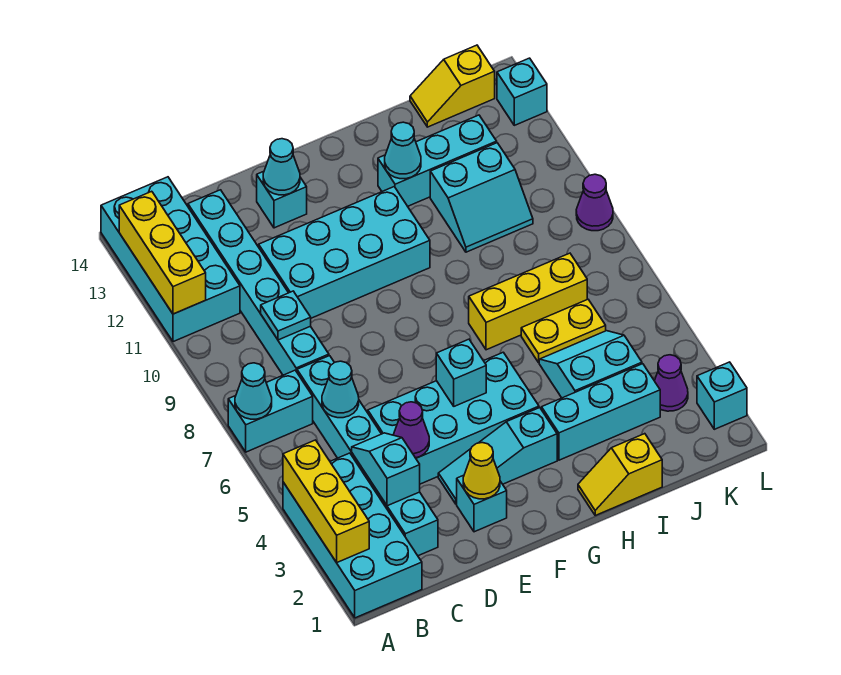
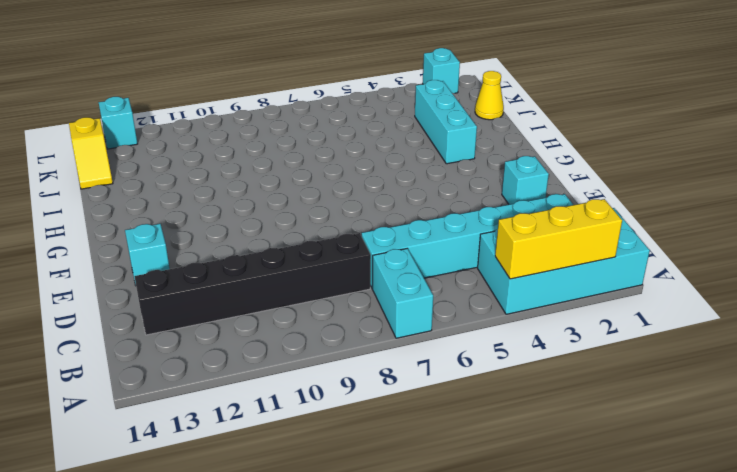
black 1x6 brick [134,233,371,335] -> cyan 1x6 brick [188,190,329,375]
yellow 1x1 cone [475,71,504,120] -> yellow 1x1 cone moved to [463,443,500,499]
none -> cyan 2x4 brick [101,177,240,342]
none -> cyan 2x4 brick [368,352,539,484]
none -> cyan 2x4 brick [259,187,430,318]
none -> cyan 1x3 slope [438,408,557,504]

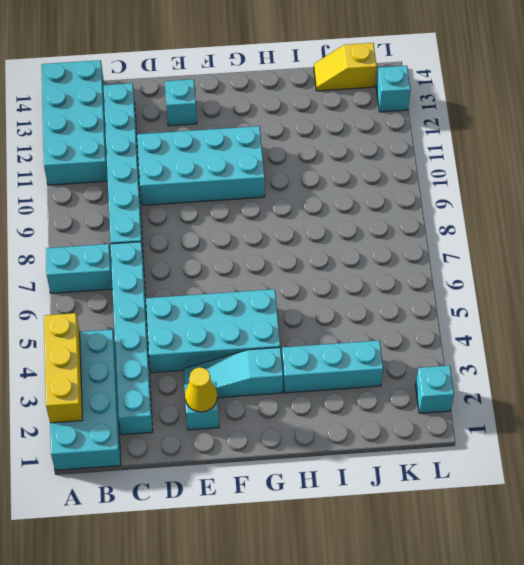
none -> yellow 1x2 slope [578,434,662,515]
none -> yellow 1x3 brick [469,253,587,350]
none -> cyan 1x3 brick [378,115,497,206]
none -> cyan 2x2 slope [539,331,642,398]

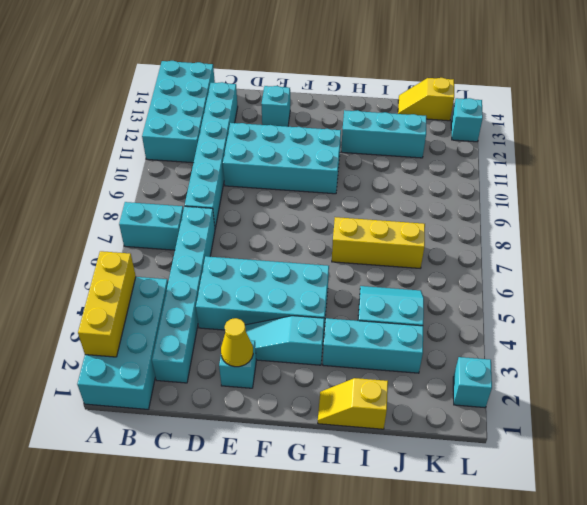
none -> yellow 1x2 plate [521,299,606,363]
none -> cyan 2x2 slope [430,143,533,252]
none -> purple 1x1 cone [655,355,688,411]
none -> purple 1x1 cone [576,174,613,231]

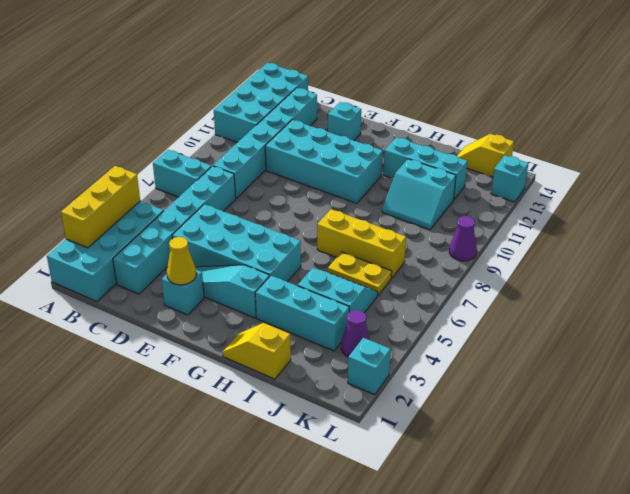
none -> cyan 1x1 cone [235,363,272,419]
none -> yellow 1x3 brick [119,191,206,314]
none -> cyan 1x2 slope [352,433,420,506]
none -> cyan 1x1 cone [322,361,359,418]

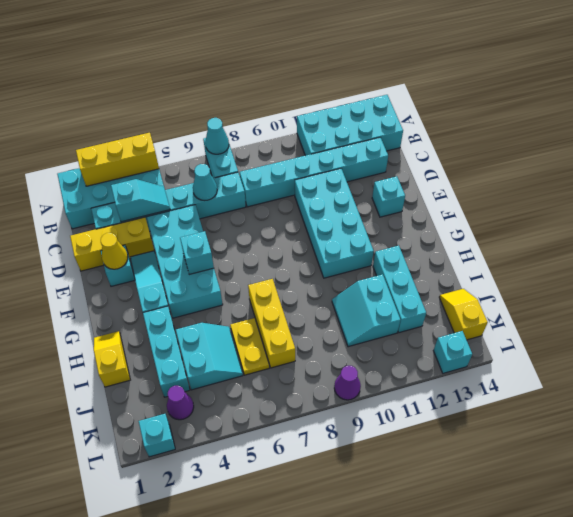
yellow 1x3 brick [70,217,154,271] -> yellow 1x3 brick moved to [119,191,206,314]
none -> cyan 1x1 plate [261,291,311,340]
none -> purple 1x1 cone [394,402,429,458]
none -> cyan 1x1 cone [263,139,300,195]
none -> cyan 1x1 cone [385,122,421,179]

